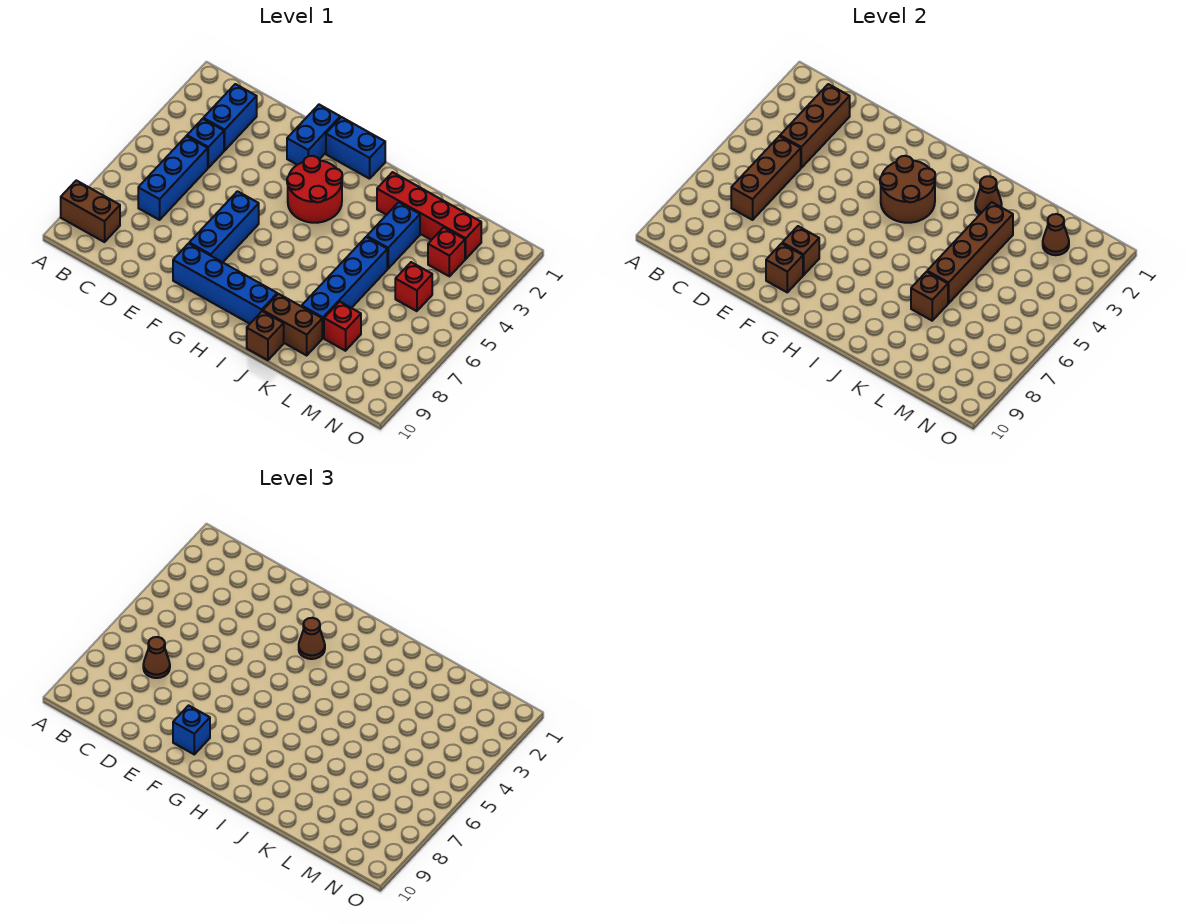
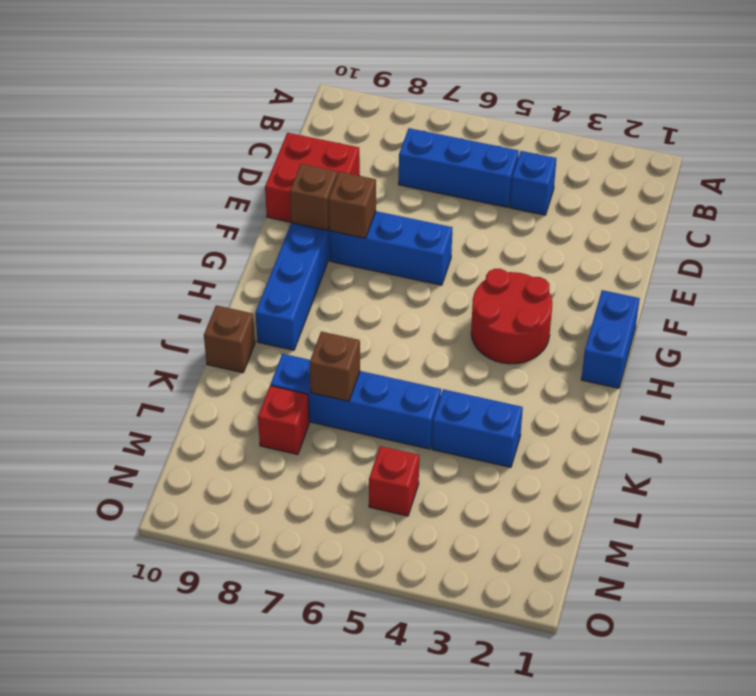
red 2x2 brick [265,133,360,222] -> none
none -> brown 1x2 brick [61,180,120,242]
none -> blue 1x2 brick [203,84,257,150]
none -> blue 1x2 brick [287,105,340,165]

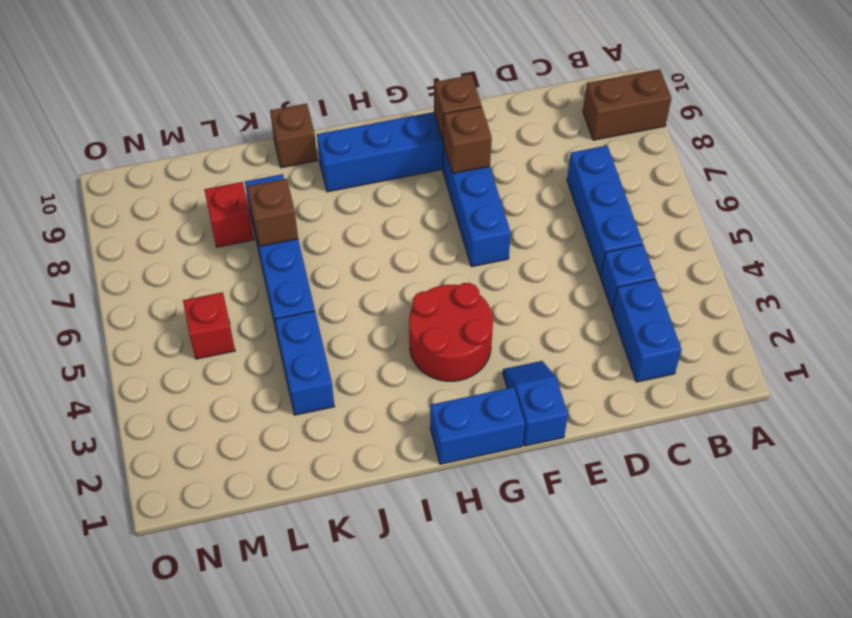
blue 1x2 slope [503,361,568,446] -> blue 1x2 brick [287,105,340,165]
none -> red 1x4 brick [377,172,481,259]
none -> brown 1x2 brick [263,294,322,355]
none -> red 1x1 brick [428,227,465,276]

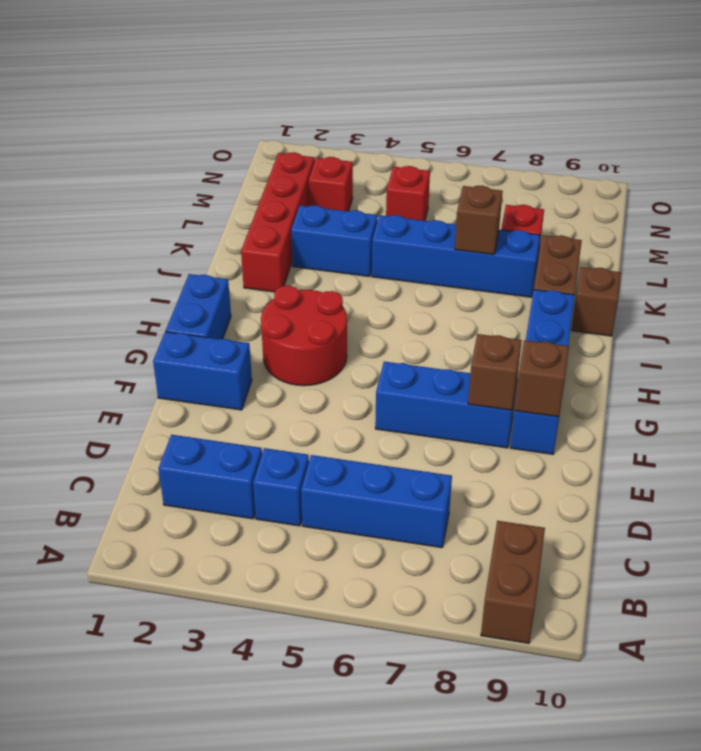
none -> brown 1x3 brick [780,84,850,168]
none -> brown 1x3 brick [731,136,801,220]
none -> brown 2x2 round brick [880,156,935,223]

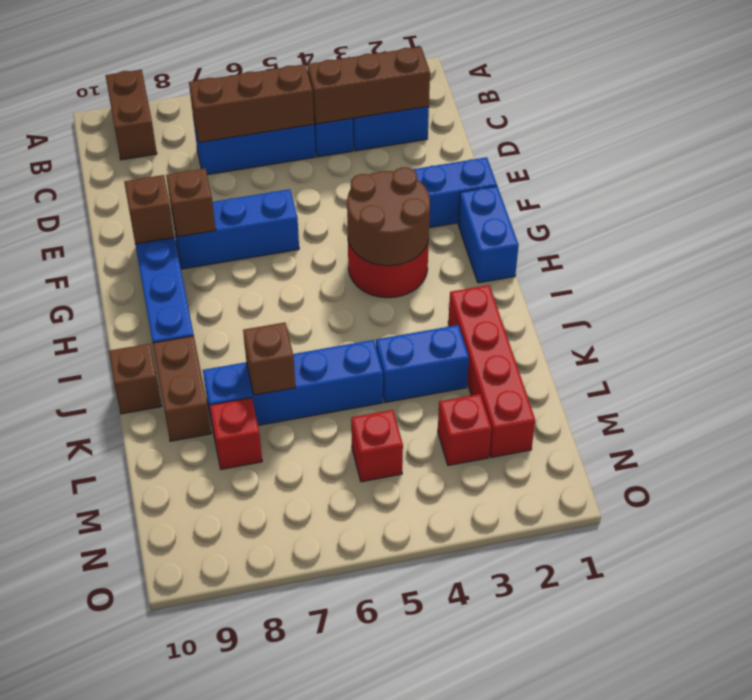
none -> brown 1x1 cone [975,176,1002,215]
none -> brown 1x4 brick [927,202,1013,303]
none -> brown 1x1 cone [1043,214,1069,255]

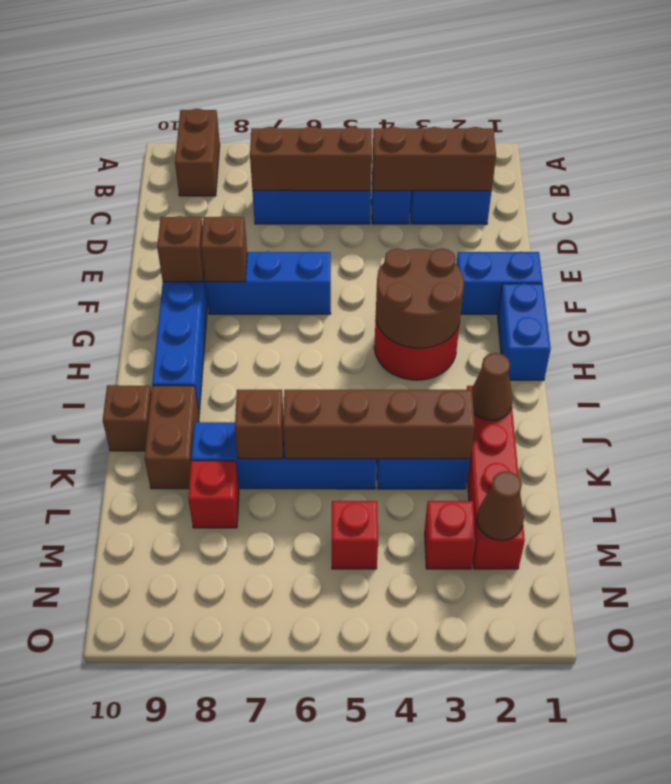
none -> brown 1x1 cone [143,637,170,678]
none -> blue 1x1 brick [173,705,210,754]
none -> brown 1x1 cone [299,618,325,659]

